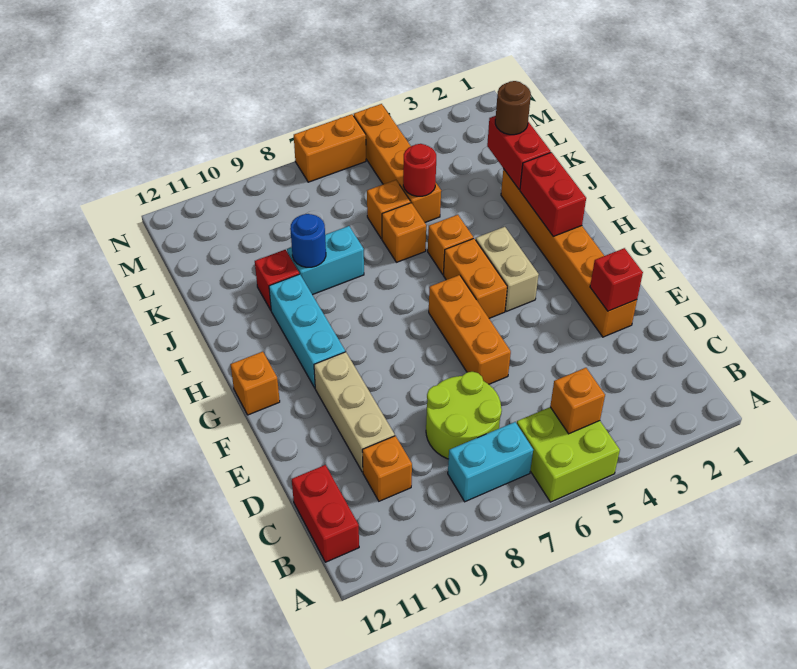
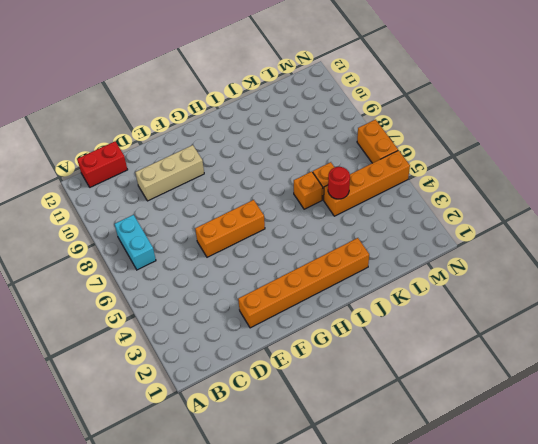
none -> lime 2x2 brick [517,407,620,502]
none -> lime 2x2 round brick [426,372,502,459]
none -> orange 1x1 brick [362,436,412,501]

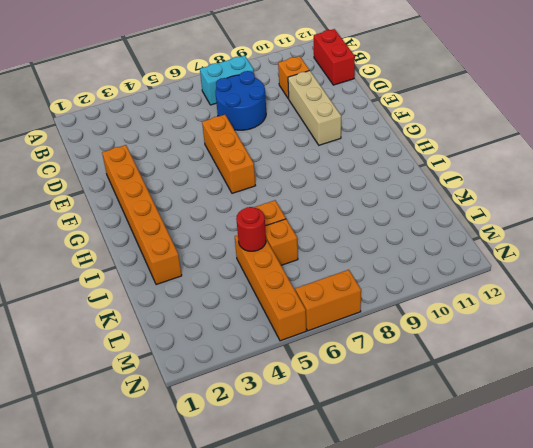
blue 2x2 round brick [216,71,266,130] -> lime 2x2 round brick [426,372,502,459]
none -> lime 2x2 brick [517,407,620,502]
none -> tan 1x2 brick [476,227,539,311]
none -> orange 1x2 brick [444,238,507,318]

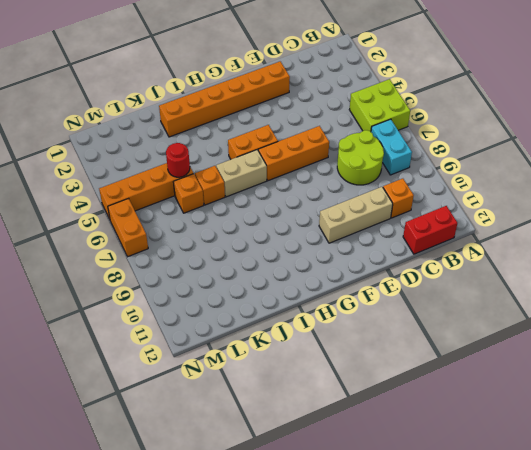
tan 1x2 brick [216,150,267,197] -> tan 1x2 brick moved to [476,227,539,311]
none -> cyan 1x3 brick [269,274,345,388]
none -> orange 1x1 brick [230,352,280,415]
none -> orange 1x1 brick [428,215,473,274]

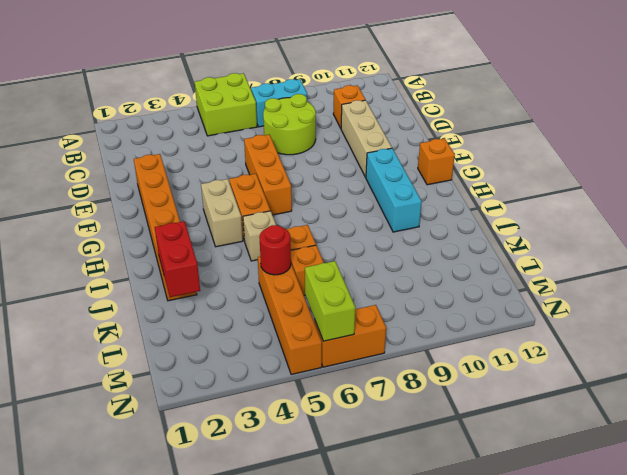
tan 1x1 brick [243,211,276,261] -> orange 1x1 brick [428,215,473,274]
lime 1x2 brick [305,261,355,341] -> none
none -> red 1x2 brick [292,465,359,562]
none -> cyan 1x2 brick [287,226,364,295]
none -> red 1x1 brick [255,250,299,310]

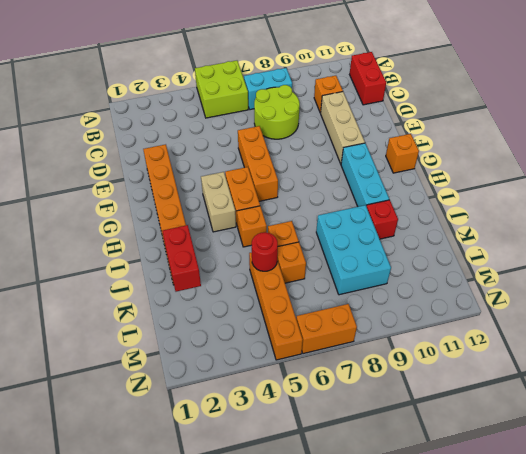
cyan 2x3 brick [316,205,391,295] -> cyan 1x2 brick [287,226,364,295]
none -> orange 1x1 brick [550,368,605,434]
none -> red 1x1 brick [590,248,643,311]
none -> red 1x2 brick [520,152,586,236]

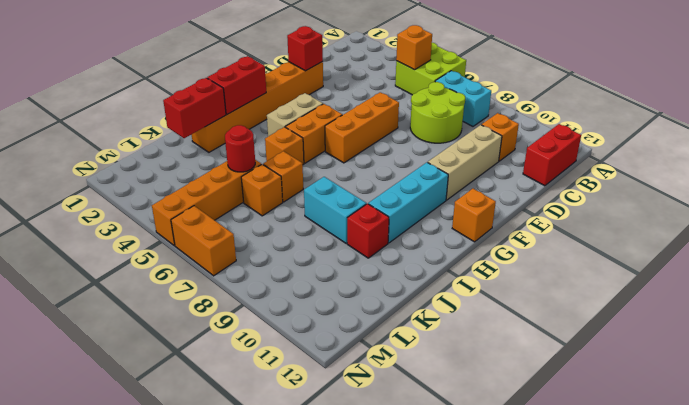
none -> blue 1x1 round brick [290,214,326,267]
none -> brown 1x1 round brick [495,81,531,135]

